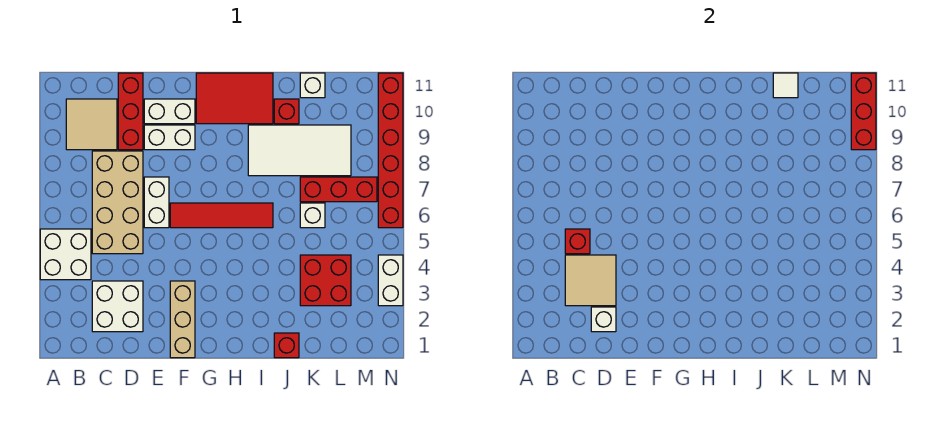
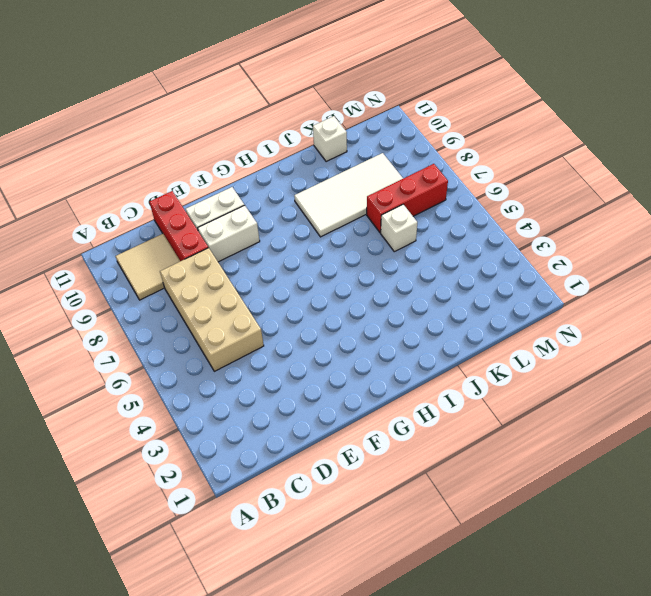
none -> white 2x2 brick [40,229,91,280]
none -> white 2x2 brick [92,281,143,332]
none -> white 1x2 brick [144,177,169,228]

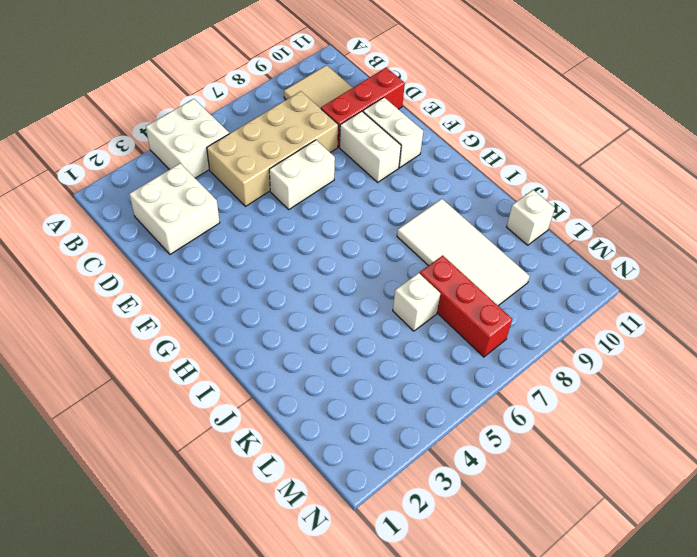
none -> tan 1x3 brick [170,281,195,358]
none -> red 1x4 tile [170,203,273,228]
none -> red 2x3 tile [196,73,273,124]

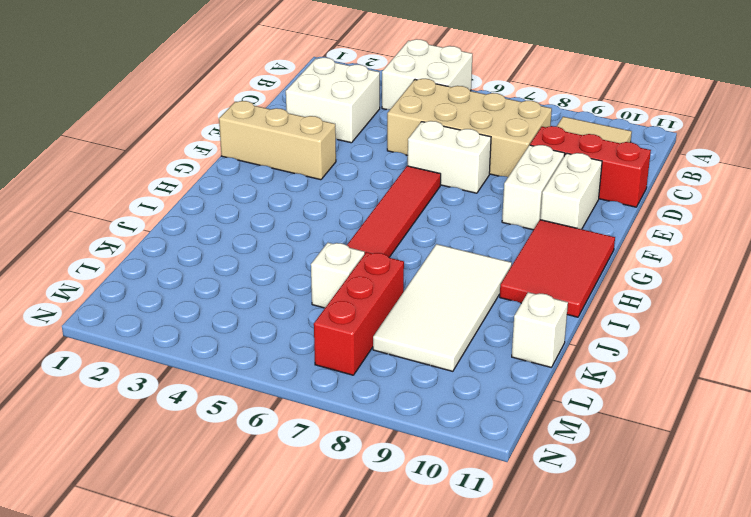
none -> red 1x1 brick [274,333,299,358]
none -> red 1x1 brick [274,99,299,124]
none -> red 2x2 brick [300,255,351,306]

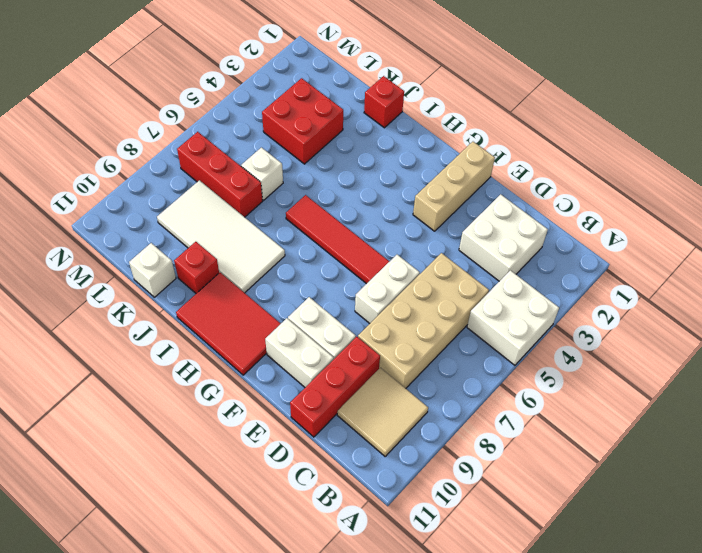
none -> white 1x2 brick [378,255,403,306]
none -> red 1x6 brick [378,73,403,228]
none -> tan 2x2 tile [565,255,616,306]

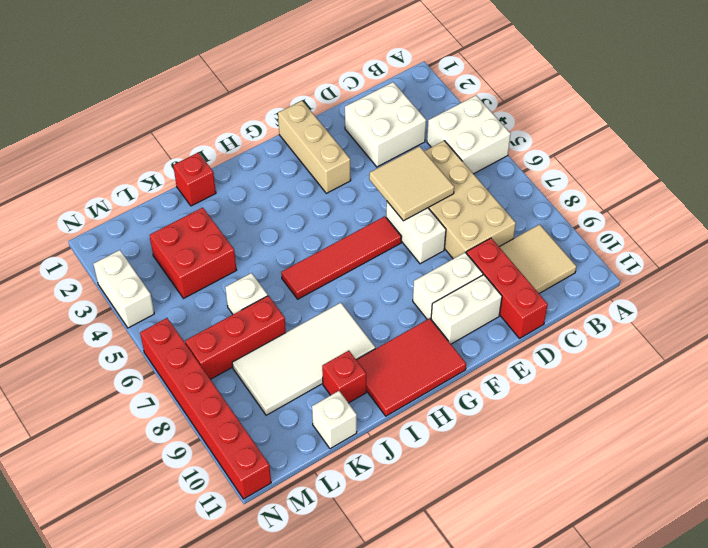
tan 2x2 tile [369,146,454,221] -> tan 2x2 tile moved to [565,255,616,306]
none -> red 1x1 brick [565,229,590,254]
none -> white 1x1 brick [591,307,616,332]
none -> white 1x1 tile [773,73,798,98]

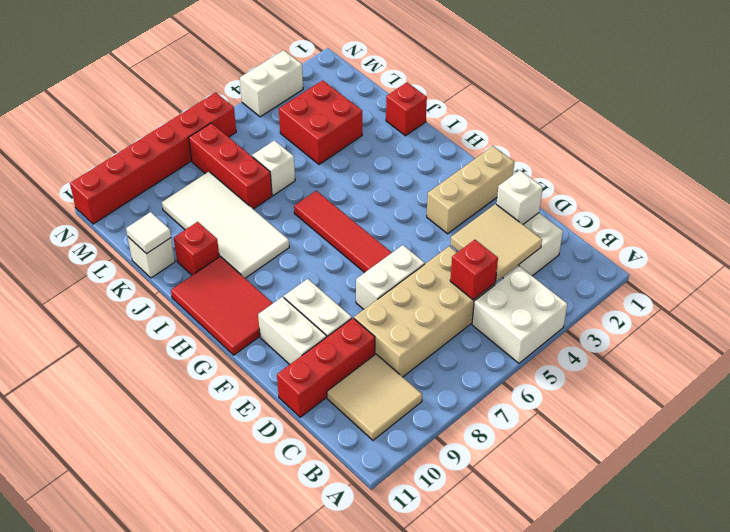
none -> red 1x3 brick [851,73,876,150]

